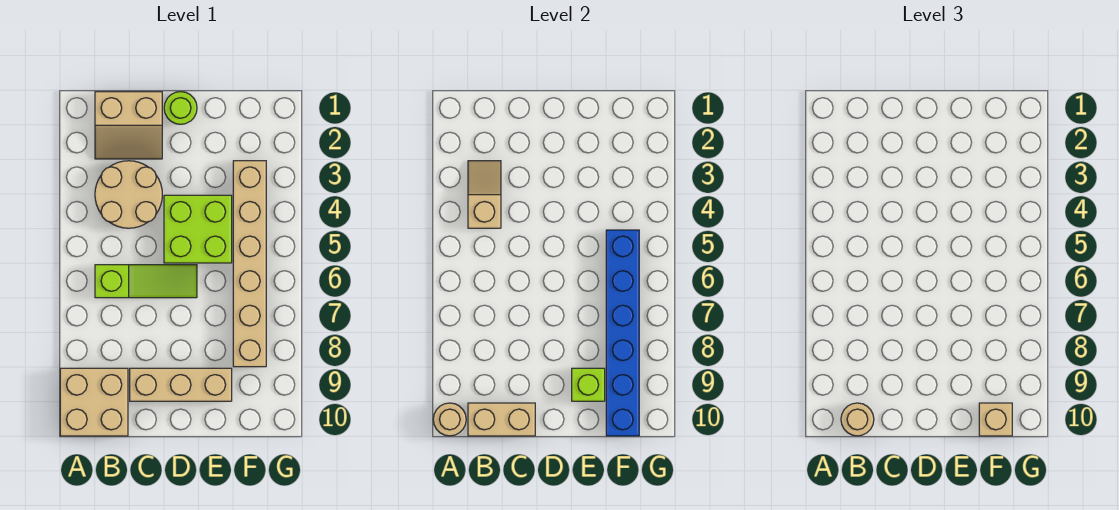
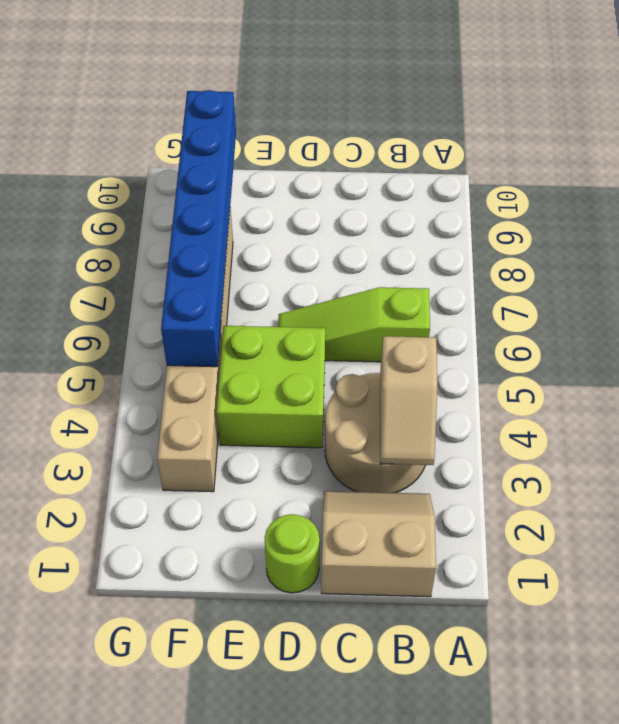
none -> tan 2x2 brick [60,368,128,436]
none -> tan 1x3 brick [130,368,232,401]
none -> tan 1x1 round brick [433,403,466,436]

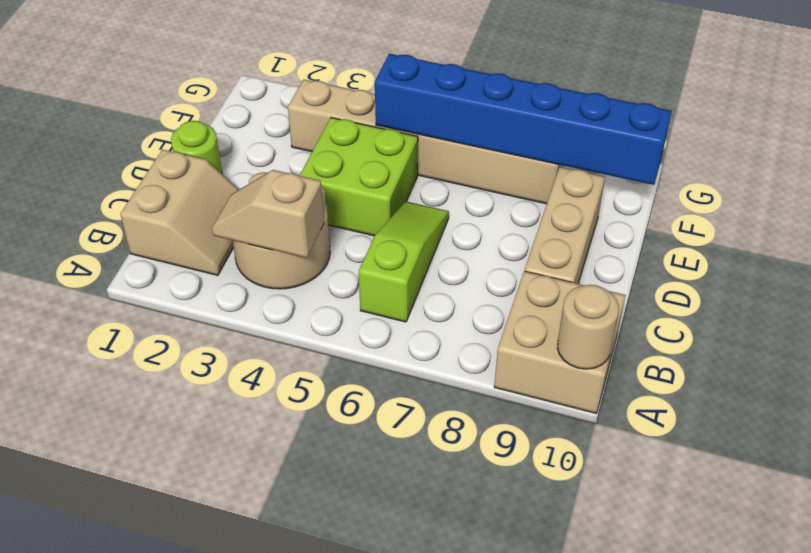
none -> tan 1x2 brick [468,403,535,436]
none -> lime 1x1 brick [572,368,605,401]
none -> tan 1x1 round brick [841,403,874,436]

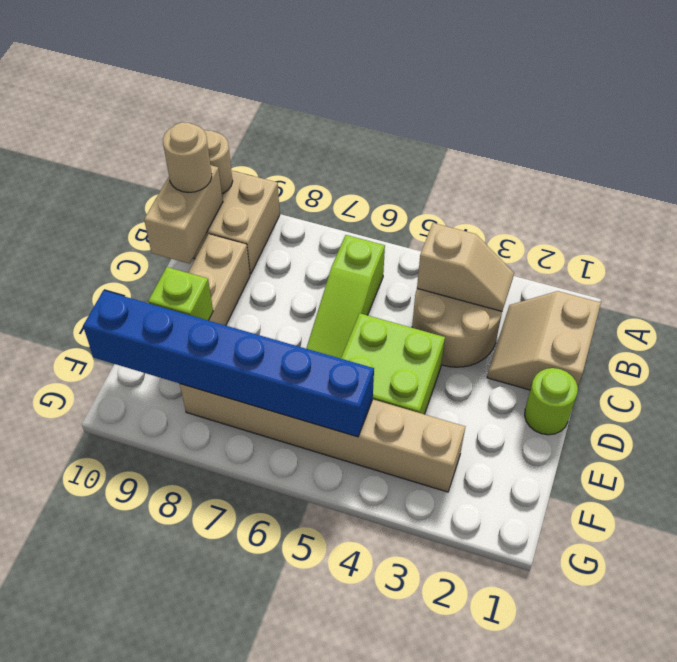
none -> tan 1x1 brick [979,403,1012,436]

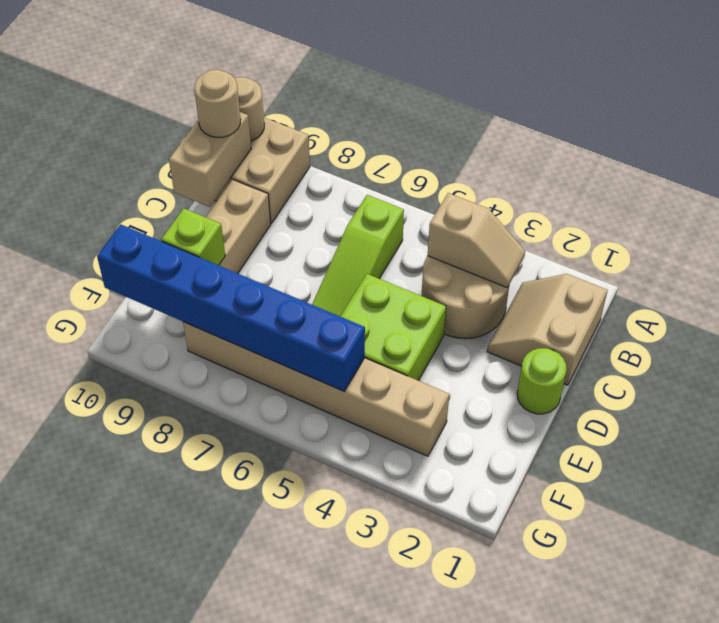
none -> tan 1x1 brick [979,403,1012,436]

